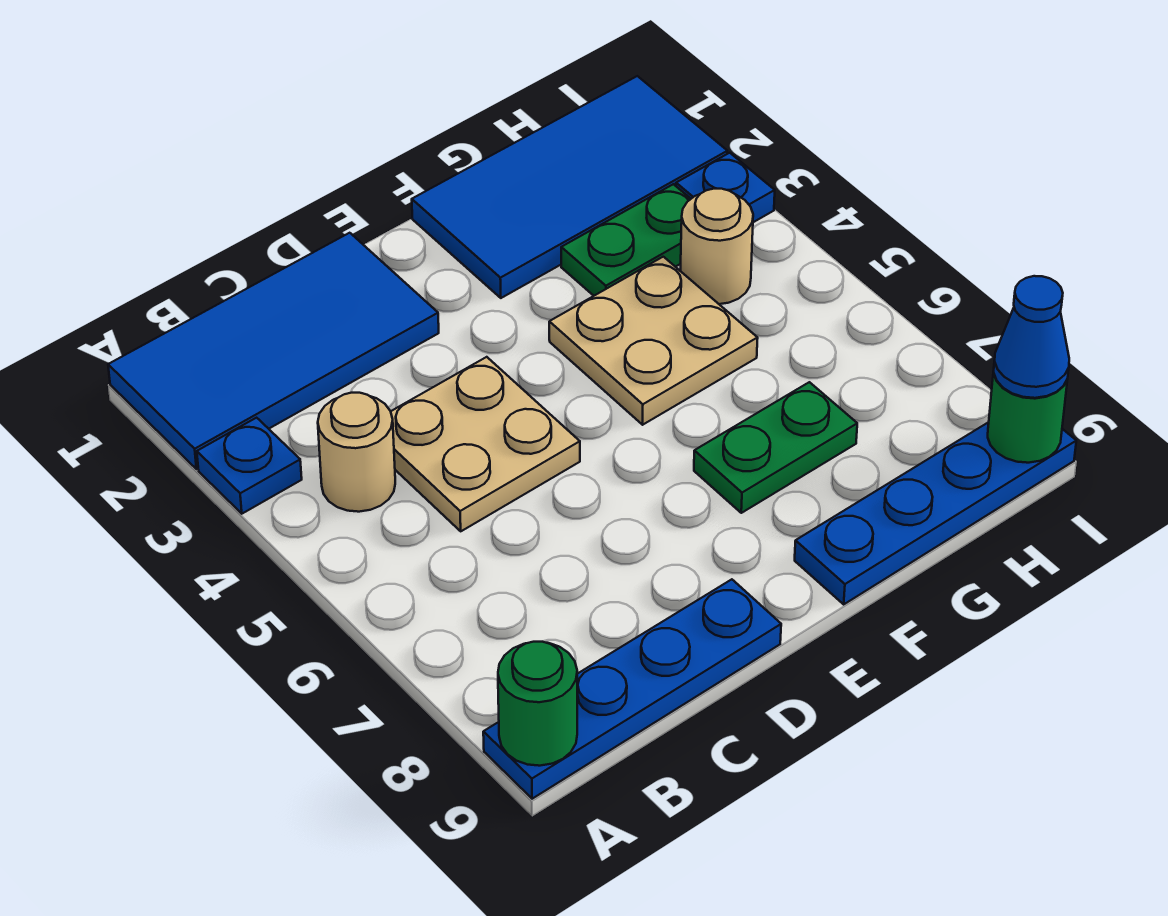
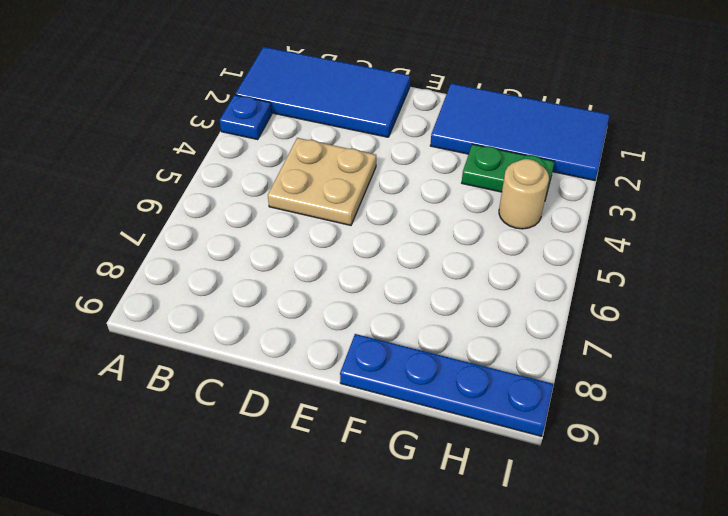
none -> blue 1x4 plate [483,579,781,799]
none -> tan 1x1 round brick [318,393,395,512]
none -> tan 2x2 plate [549,257,758,425]

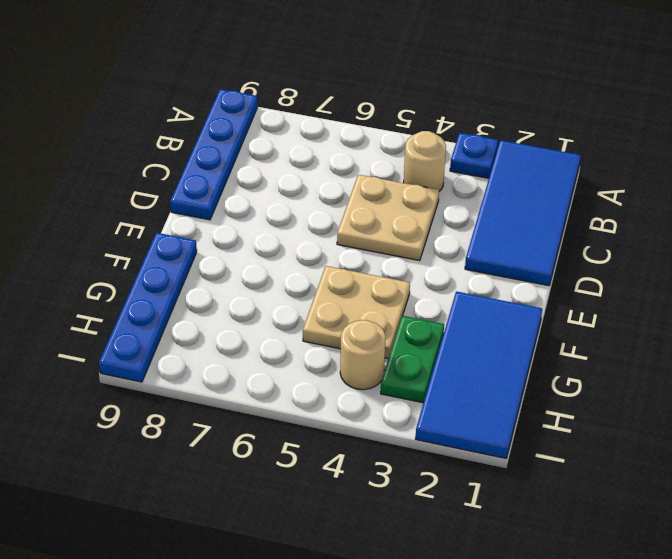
none -> green 1x2 plate [694,382,857,513]
none -> blue 1x1 plate [676,153,775,222]
none -> green 1x1 round brick [498,642,577,766]

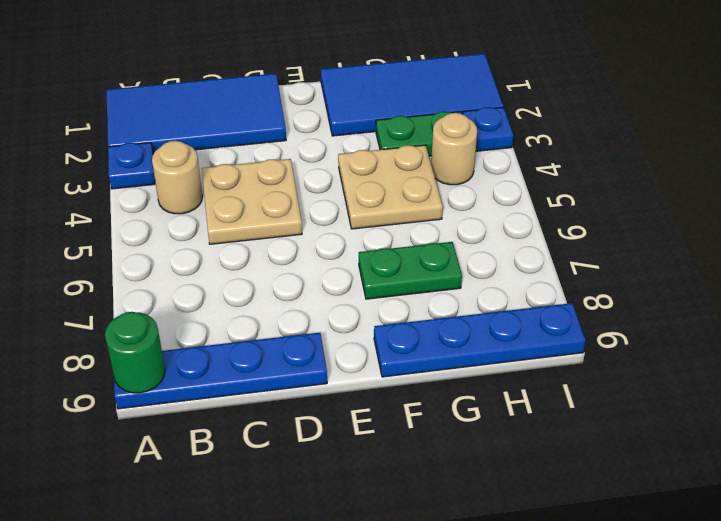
none -> green 1x1 round brick [988,371,1067,463]
none -> blue 1x1 cone [994,276,1069,398]

